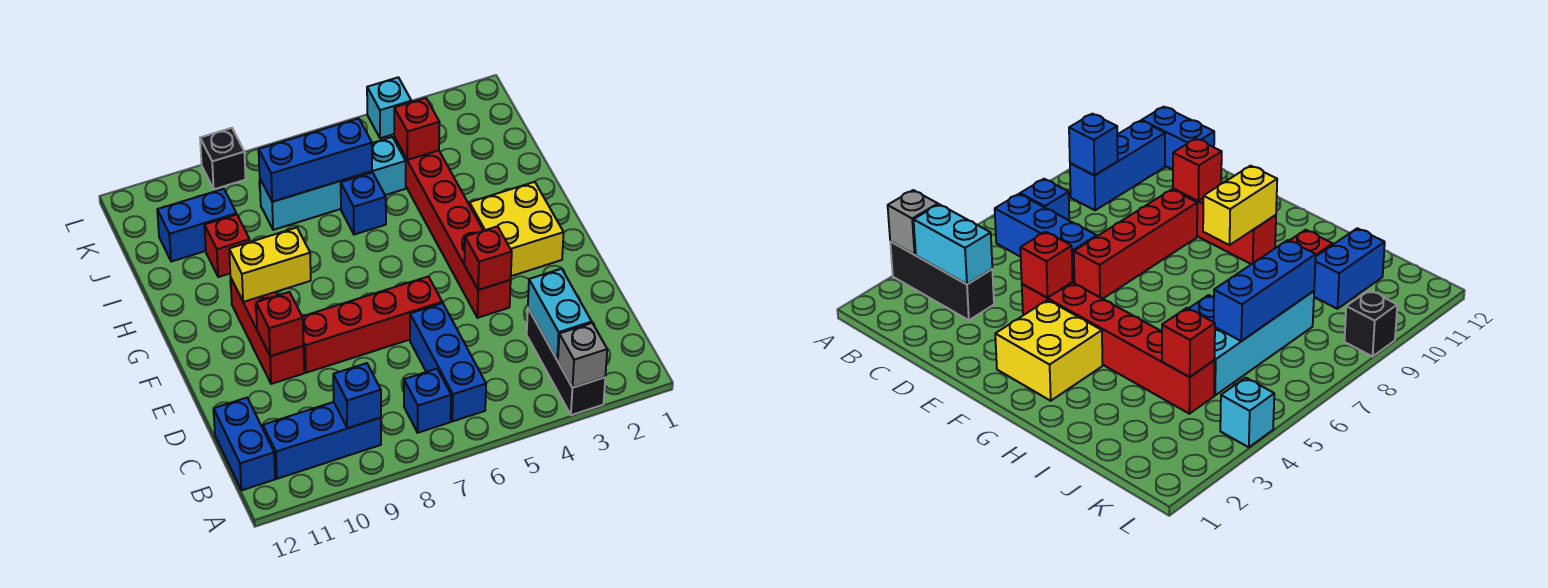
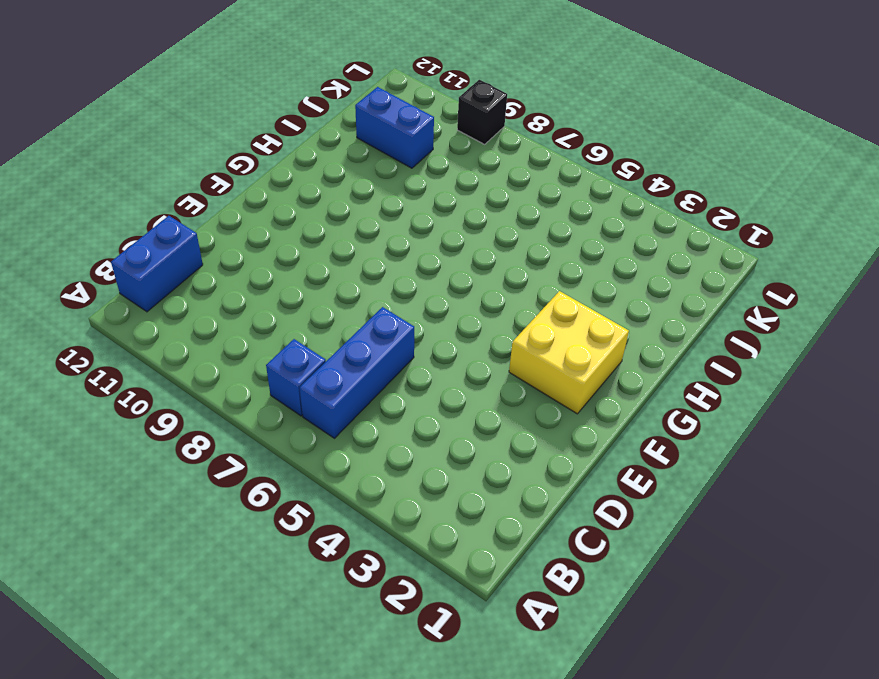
none -> black 1x3 brick [527,309,605,415]
none -> blue 1x3 brick [263,402,381,479]
none -> red 1x6 brick [394,137,511,318]

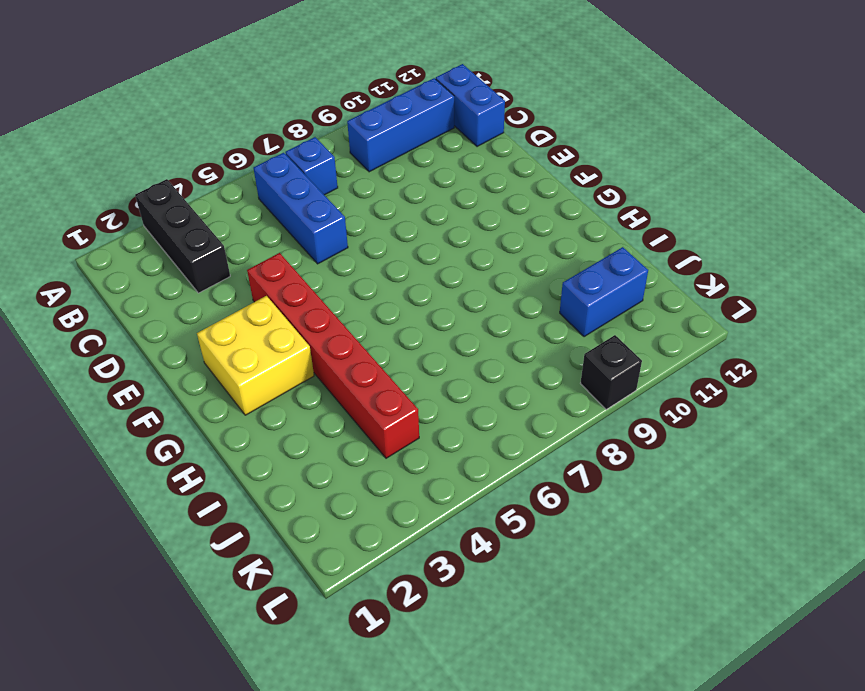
none -> red 1x4 brick [302,277,442,373]
none -> red 1x3 brick [231,279,304,384]
none -> blue 1x1 brick [341,173,386,235]

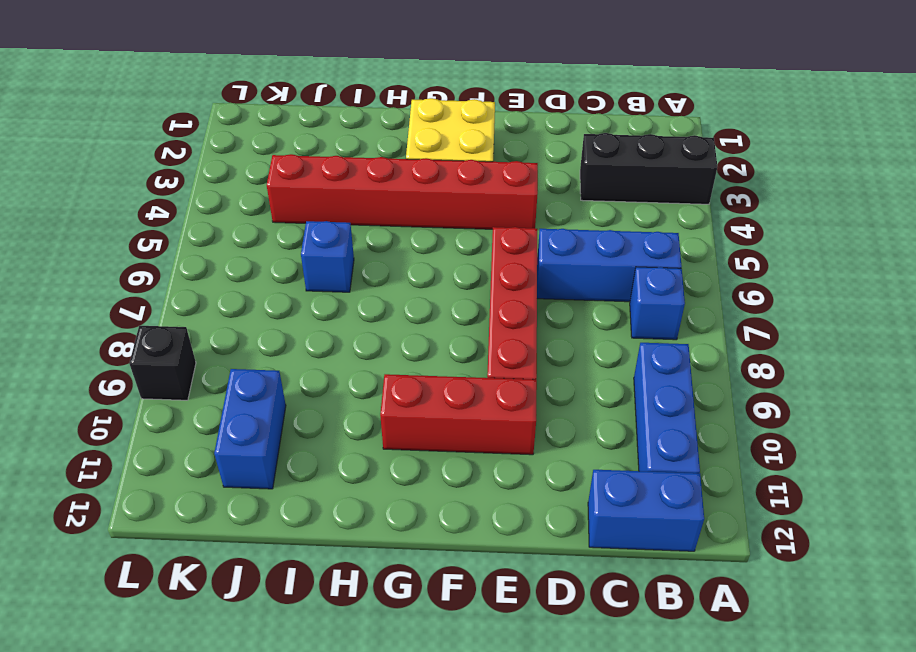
none -> red 1x1 brick [204,214,250,277]
none -> cyan 1x4 brick [260,137,406,230]
none -> cyan 1x1 brick [367,77,411,138]

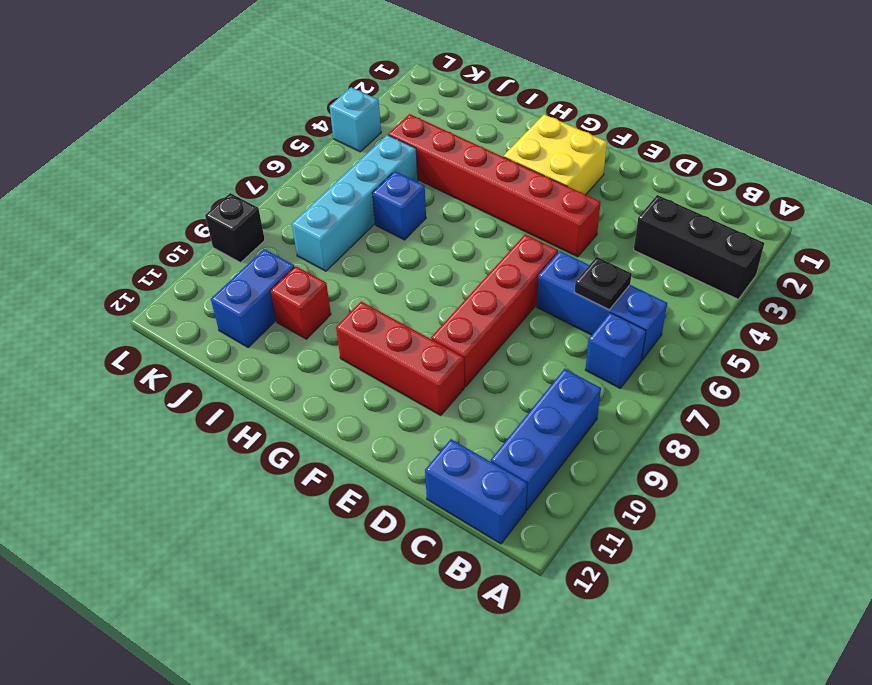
black 1x1 plate [575,257,632,310] -> none
none -> grey 1x1 brick [558,323,607,388]
none -> cyan 1x2 brick [528,269,592,360]
none -> blue 1x1 brick [333,363,381,428]

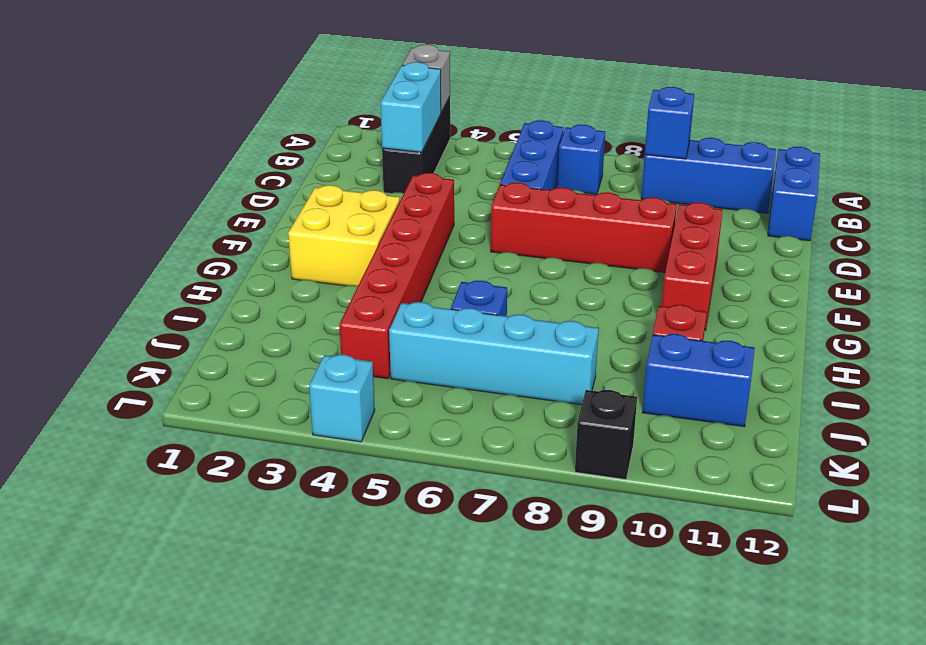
none -> red 1x1 brick [464,226,512,290]
none -> red 1x1 brick [256,292,303,356]
none -> yellow 1x2 brick [229,228,311,302]

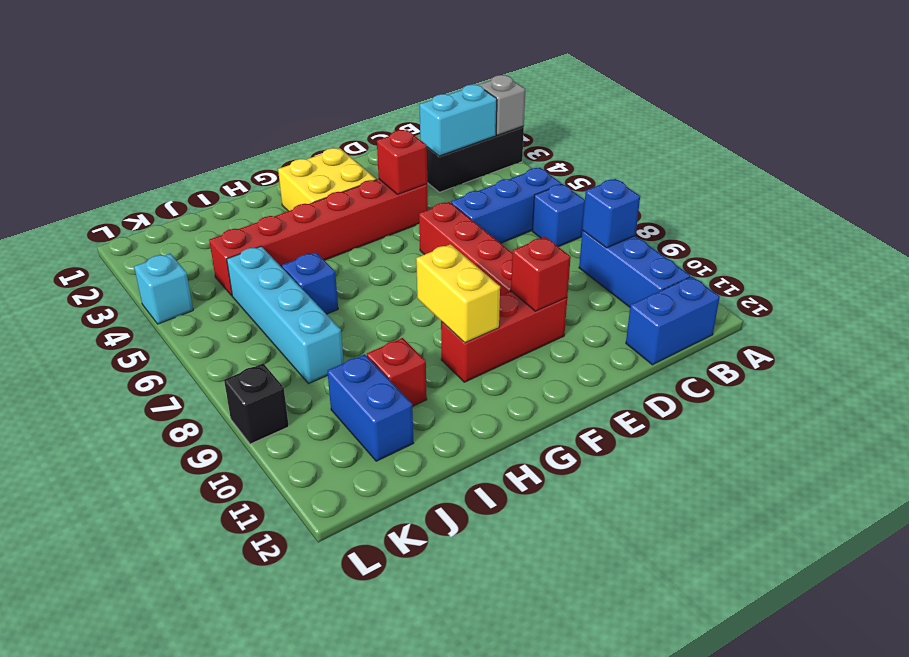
none -> red 1x1 brick [394,98,439,160]
none -> blue 1x3 brick [259,118,372,202]

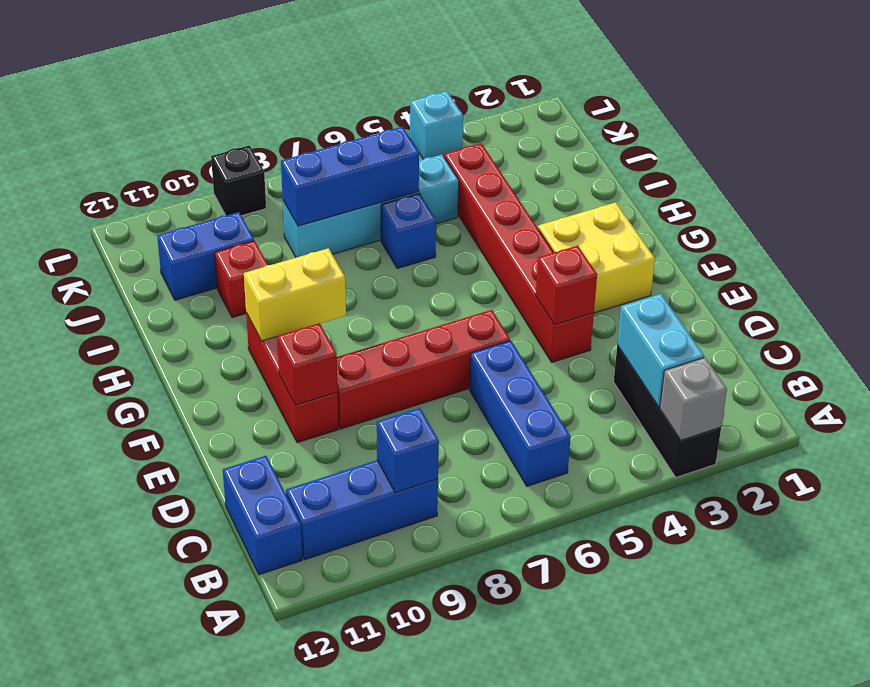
none -> blue 1x1 brick [404,369,451,433]
none -> red 1x1 brick [394,98,439,160]

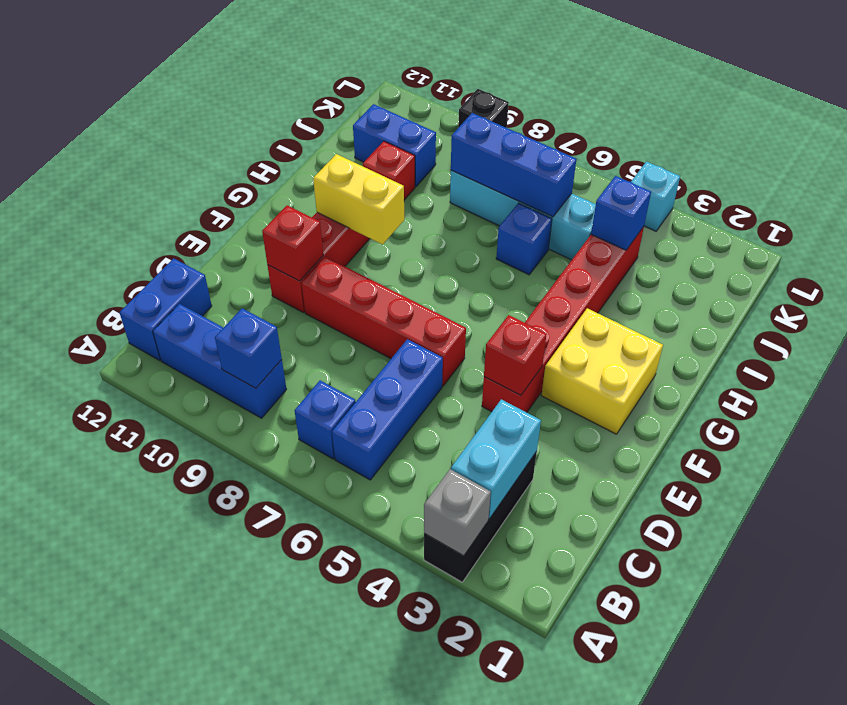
blue 1x1 brick [591,176,651,250] -> red 1x1 brick [394,98,439,160]

